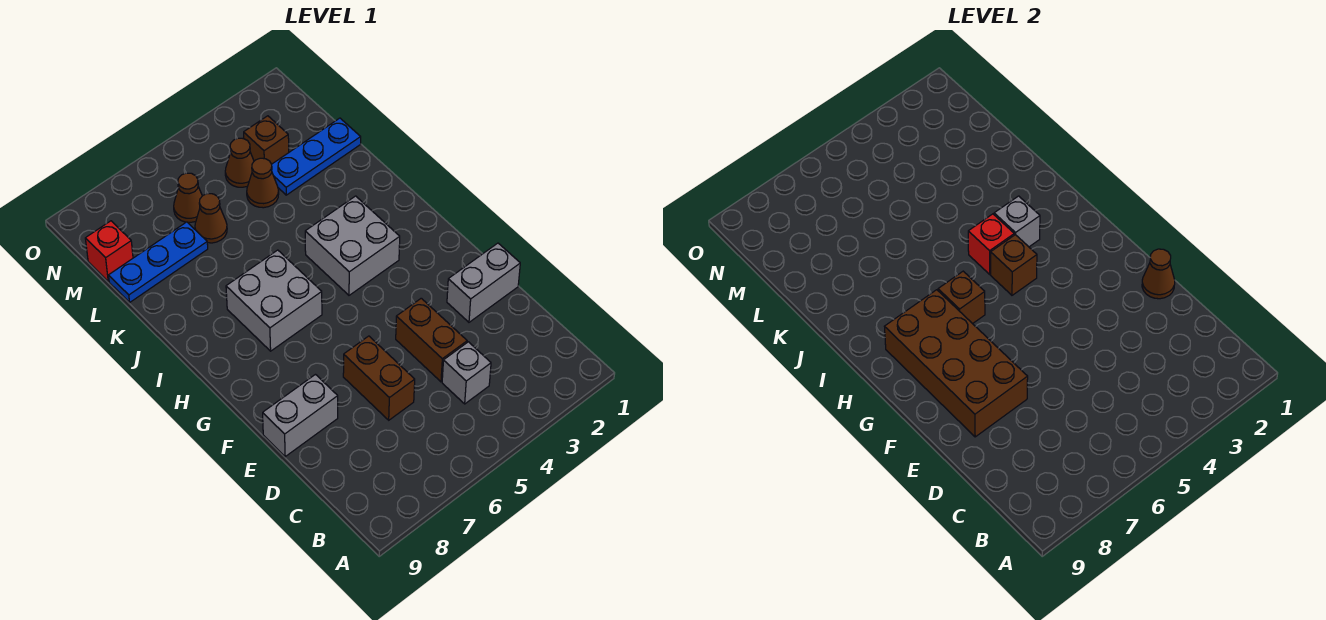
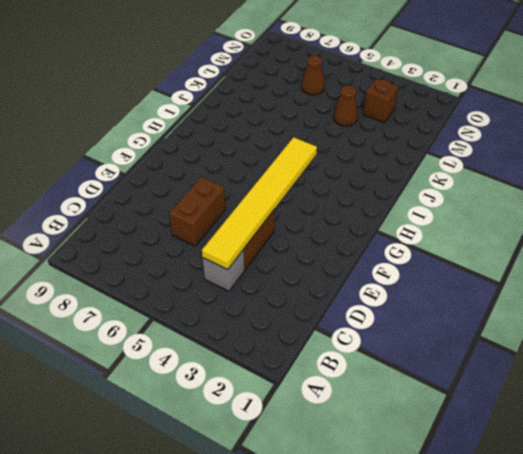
yellow 1x6 tile [202,137,317,270] -> brown 1x1 brick [991,235,1037,295]
none -> grey 1x2 brick [447,243,520,322]
none -> grey 1x2 brick [263,375,338,457]
none -> grey 2x2 brick [305,196,400,295]

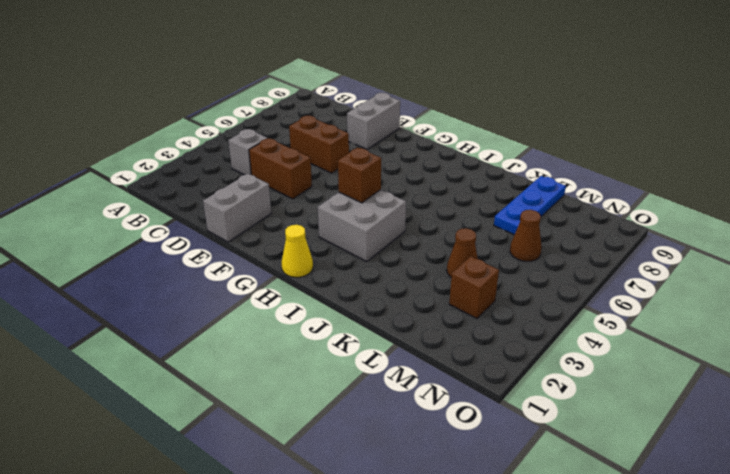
yellow 1x1 cone [282,225,313,277] -> none
none -> grey 2x2 brick [226,250,322,351]
none -> blue 1x3 plate [272,118,361,195]
none -> brown 1x1 cone [195,194,227,243]

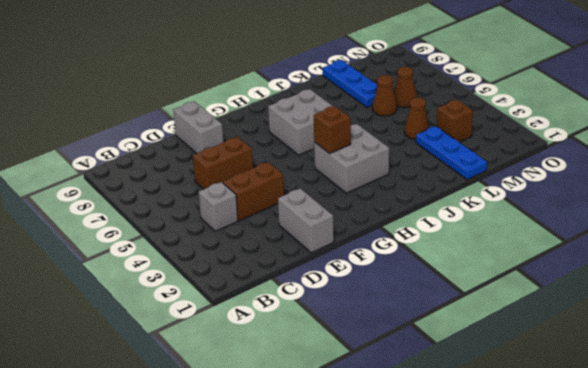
none -> brown 1x1 cone [225,138,254,187]
none -> red 1x1 brick [85,221,133,281]
none -> brown 1x1 cone [1142,249,1175,299]

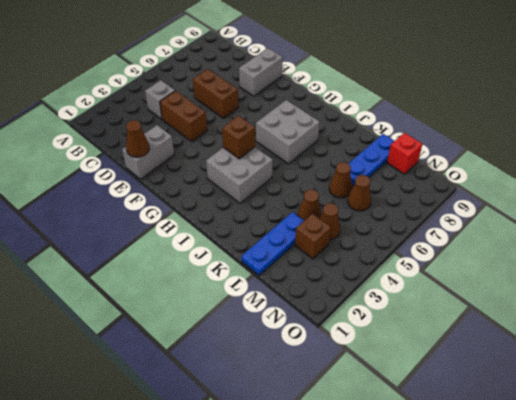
none -> brown 2x4 brick [885,290,1028,437]
none -> brown 1x1 brick [938,271,985,324]
none -> grey 1x1 brick [994,196,1040,247]

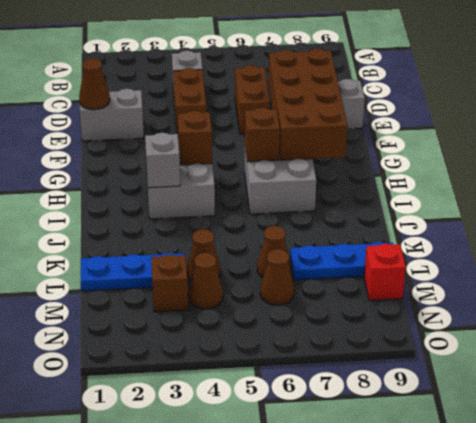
none -> red 1x1 brick [968,214,1014,274]

